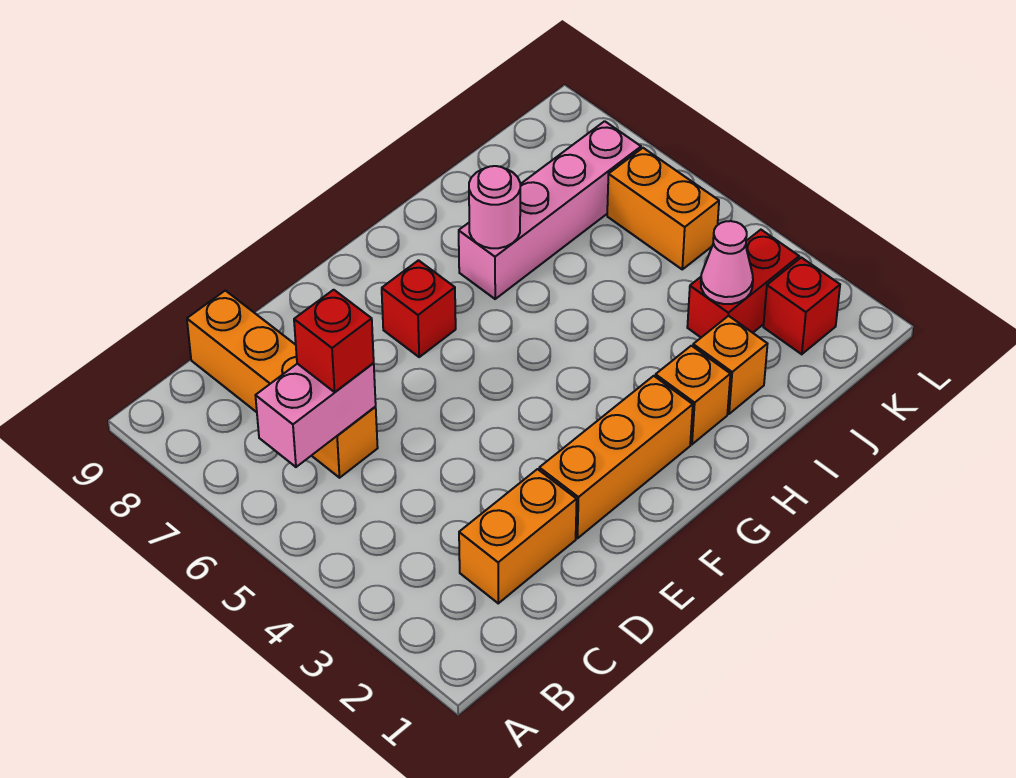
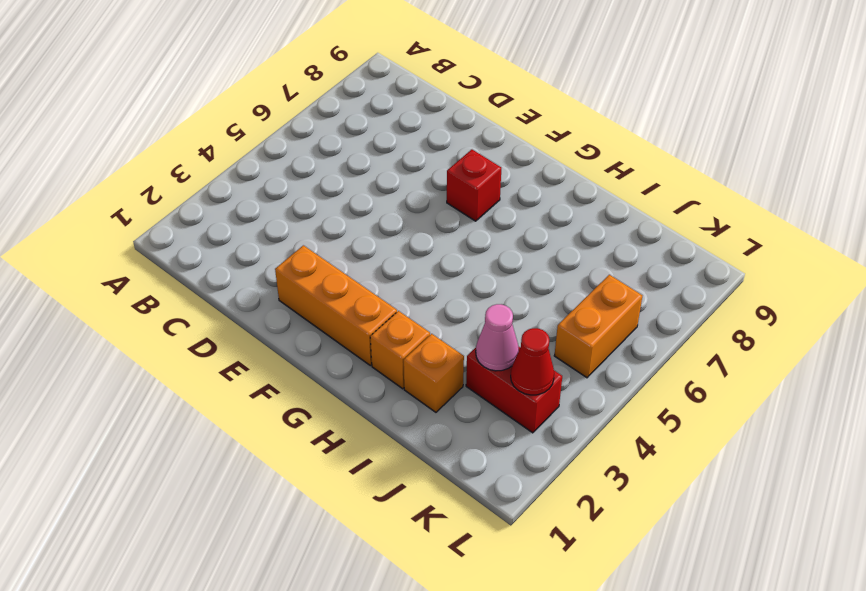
red 1x1 cone [511,328,554,395] -> none
none -> orange 1x2 brick [459,469,577,603]
none -> orange 1x4 brick [187,290,378,478]
none -> pink 1x4 brick [459,121,641,299]

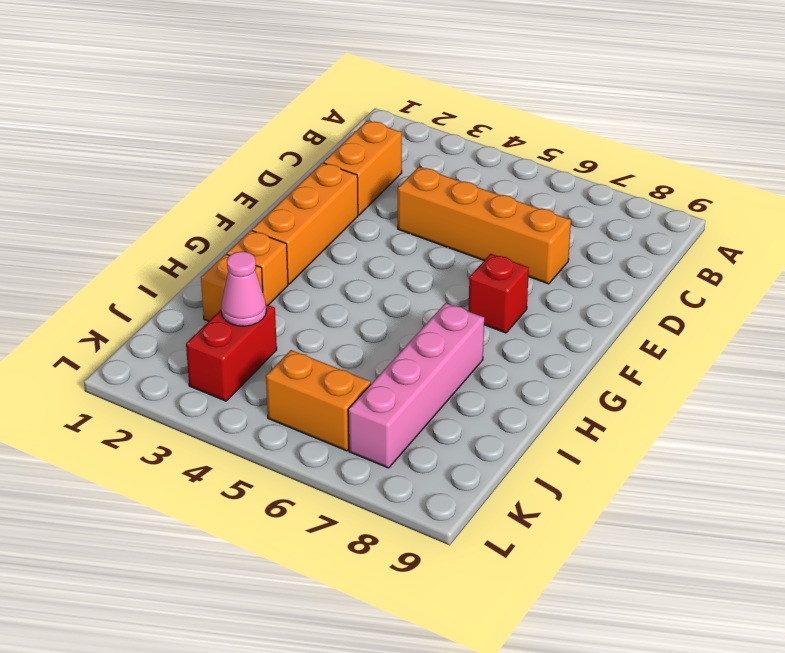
orange 1x4 brick [398,167,571,284] -> orange 1x4 brick moved to [187,290,378,478]
none -> red 1x1 brick [763,258,840,354]
none -> pink 1x2 brick [255,363,376,467]
none -> pink 1x1 round brick [469,166,520,248]

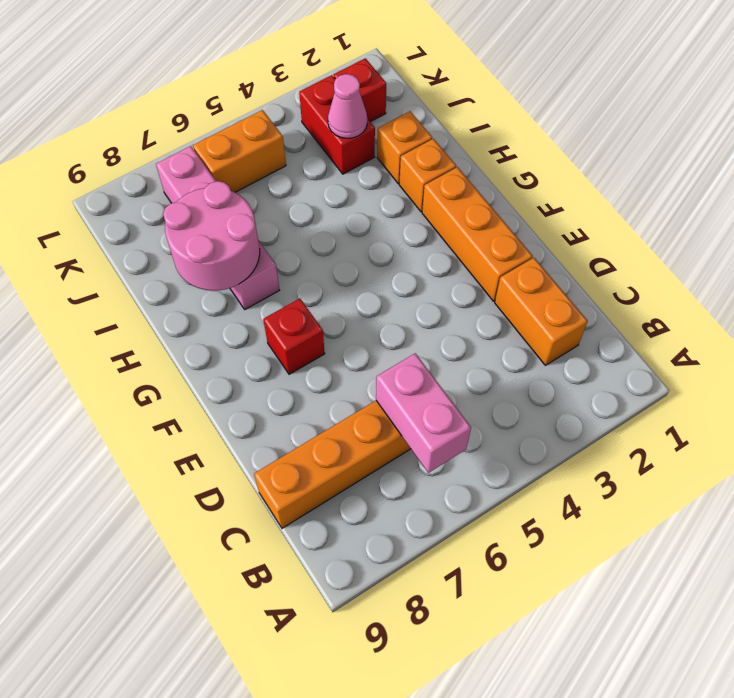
pink 2x2 round brick [163,181,260,291] -> pink 1x1 round brick [469,166,520,248]
none -> red 1x1 brick [294,290,374,392]

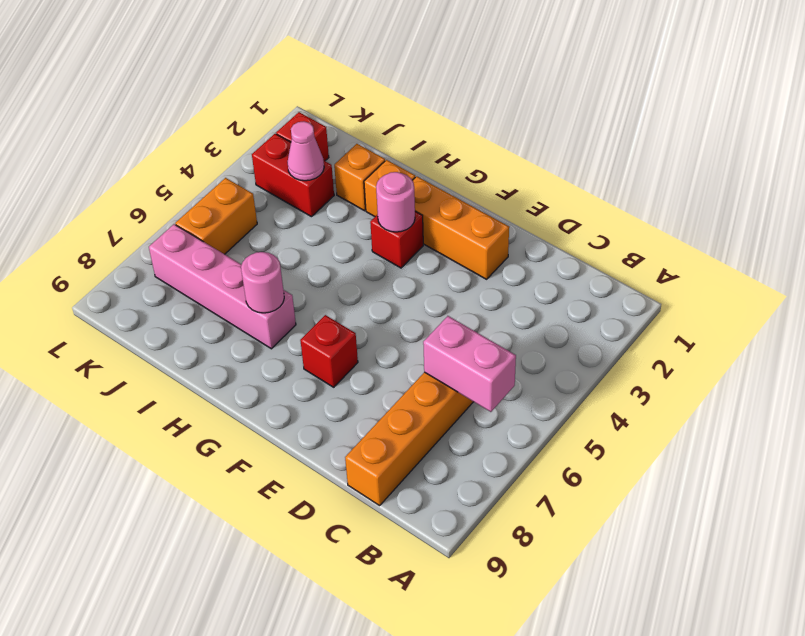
red 1x1 brick [370,211,423,268] -> red 1x1 brick moved to [294,290,374,392]
pink 1x1 round brick [376,172,415,232] -> none
none -> orange 1x2 brick [459,469,577,603]

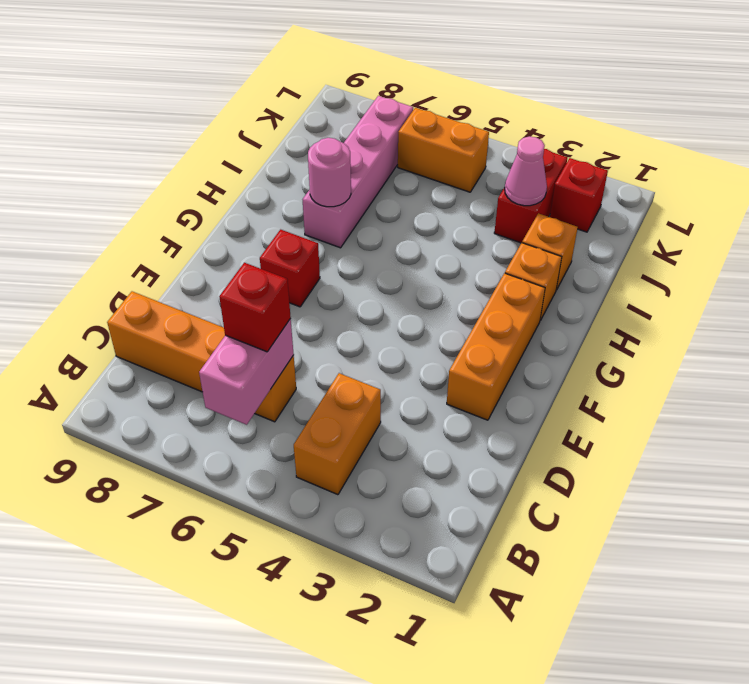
orange 1x2 brick [294,373,381,495] -> orange 1x2 brick moved to [459,469,577,603]

